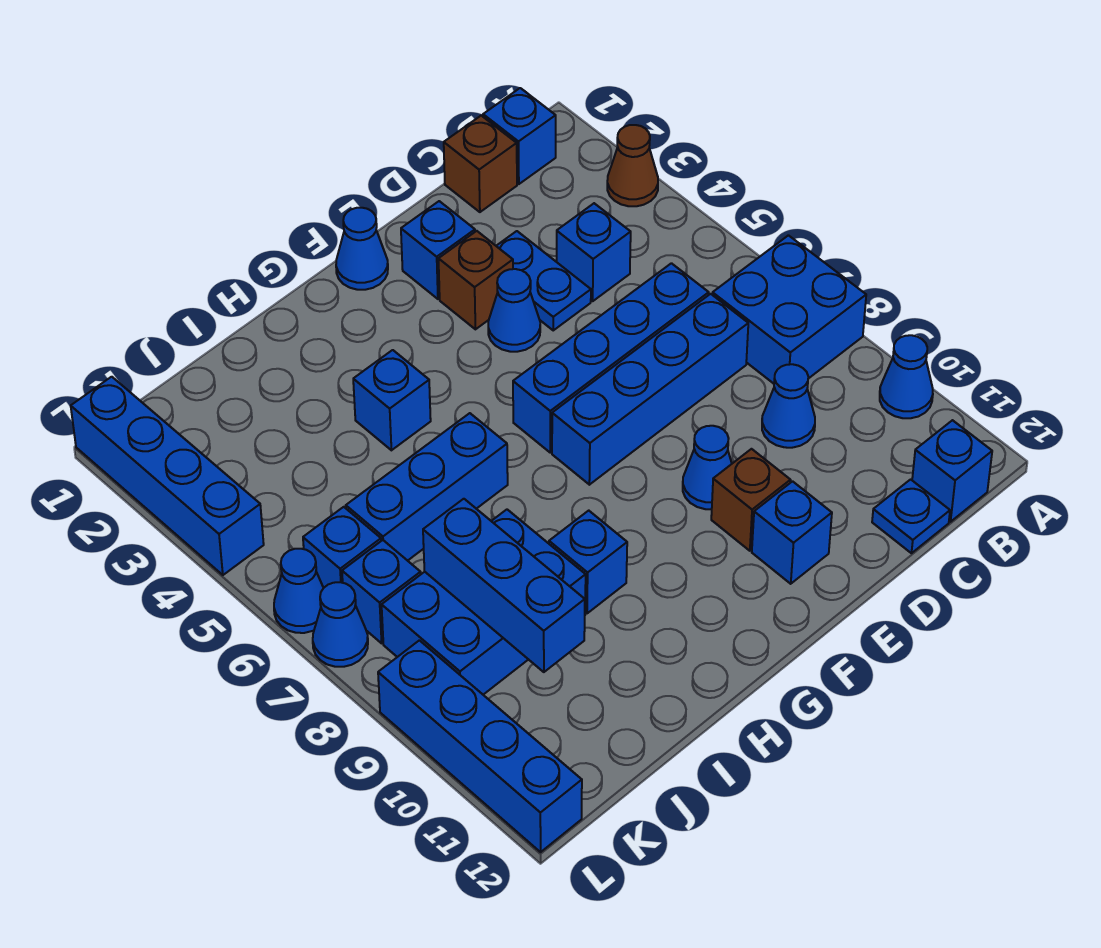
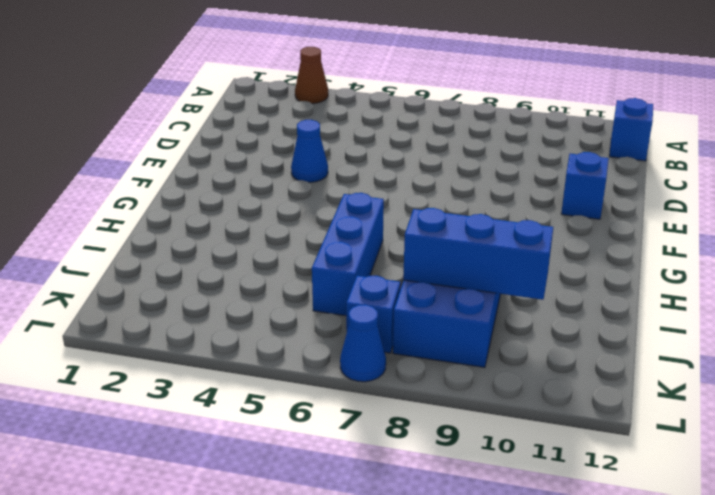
none -> blue 2x2 brick [712,235,866,384]
none -> blue 1x1 cone [880,335,933,418]
none -> blue 1x1 brick [483,88,556,184]
none -> brown 1x1 brick [444,116,517,212]

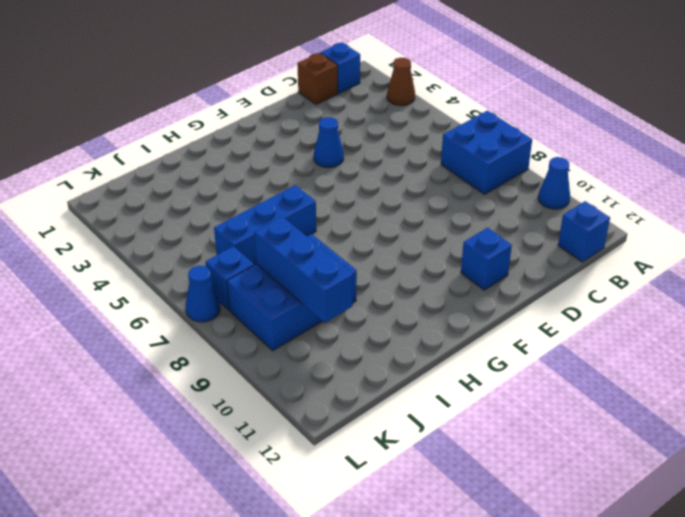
none -> blue 1x1 brick [557,203,631,301]
none -> blue 1x4 brick [513,263,709,453]
none -> blue 1x4 brick [552,294,748,485]
none -> blue 1x1 cone [762,364,815,448]

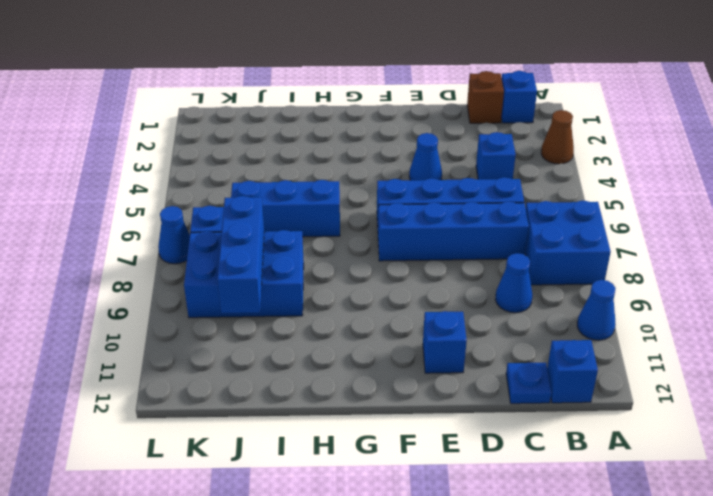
none -> blue 1x2 plate [497,231,591,330]
none -> blue 1x1 brick [401,201,475,299]
none -> brown 1x1 brick [439,231,513,329]
none -> blue 1x1 cone [683,426,732,509]

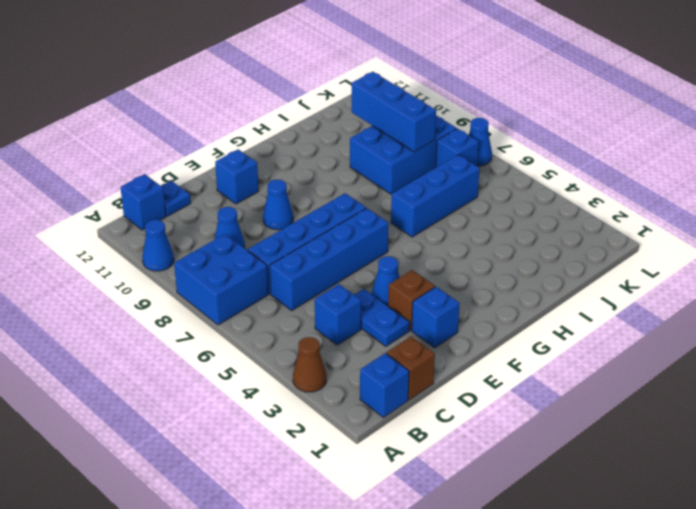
none -> brown 1x1 brick [711,449,791,551]
none -> blue 1x1 cone [336,208,388,290]
none -> blue 1x1 brick [353,350,431,450]
none -> blue 1x1 brick [549,511,627,613]

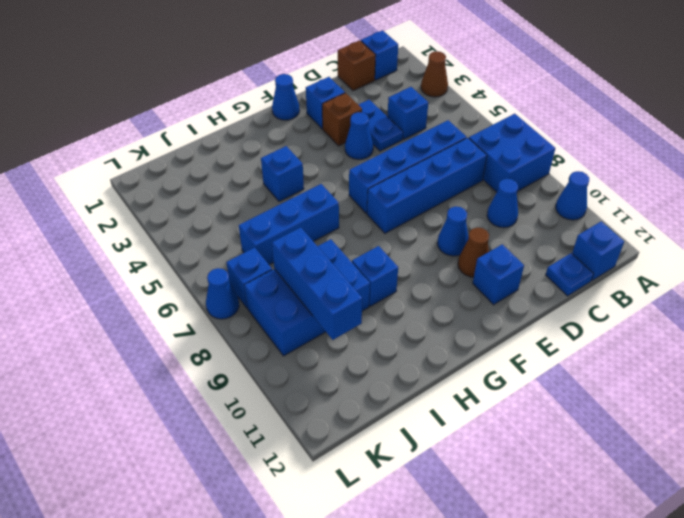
brown 1x1 cone [458,227,489,277] -> brown 1x1 brick [711,449,791,551]
none -> blue 1x1 brick [303,507,381,588]
none -> blue 1x4 brick [71,377,264,575]
none -> blue 1x1 cone [274,549,323,633]
none -> blue 1x4 brick [378,640,582,852]

